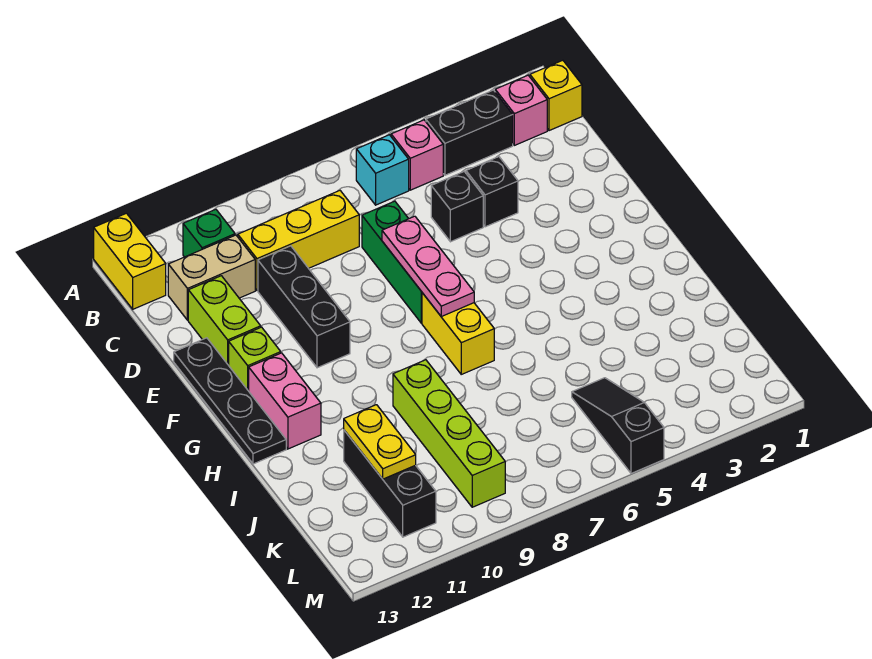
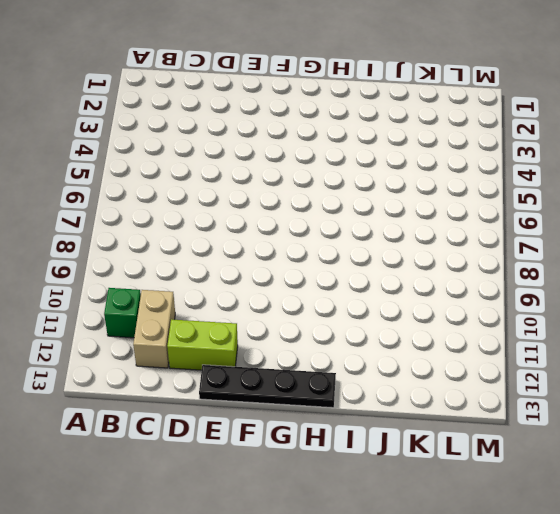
none -> yellow 1x2 brick [94,213,166,309]
none -> yellow 1x1 brick [530,60,582,131]
none -> pink 1x1 brick [495,75,547,145]

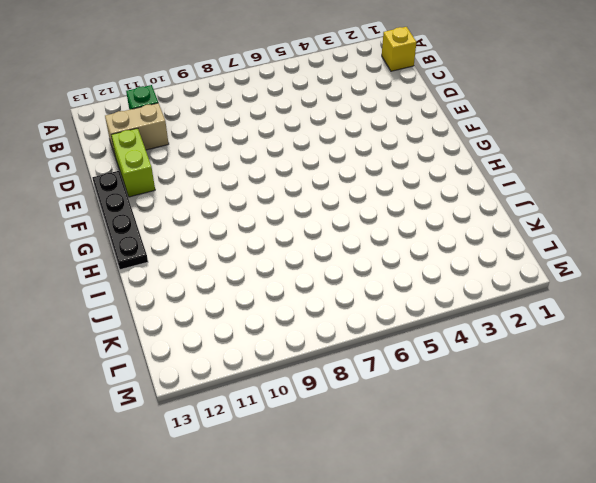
none -> yellow 1x2 brick [94,213,166,309]
none -> pink 1x1 brick [495,75,547,145]
none -> black 1x2 brick [426,90,513,175]

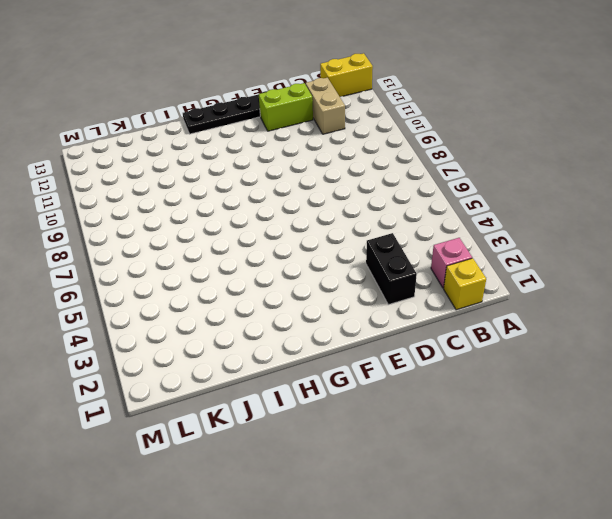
black 1x2 brick [366,233,417,305] -> black 1x2 brick moved to [426,90,513,175]
none -> pink 1x1 brick [391,120,443,190]
none -> cyan 1x1 brick [356,135,409,205]
none -> green 1x1 brick [183,209,235,257]

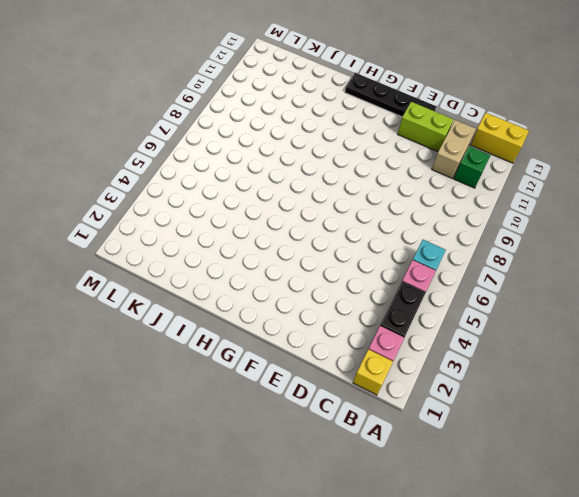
none -> yellow 1x3 brick [238,191,359,290]
none -> black 1x1 brick [466,157,518,227]
none -> black 1x1 brick [431,172,483,242]

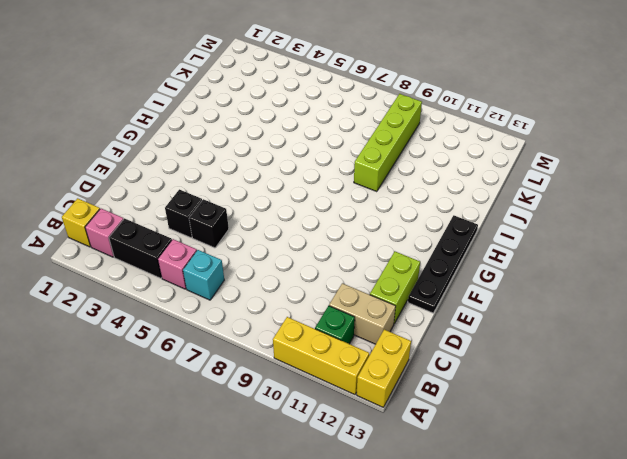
yellow 1x3 brick [273,317,369,395] -> yellow 1x3 brick moved to [238,191,359,290]
none -> green 1x3 brick [362,201,422,323]
none -> black 1x3 brick [258,246,350,368]
none -> lime 1x1 brick [229,327,281,391]

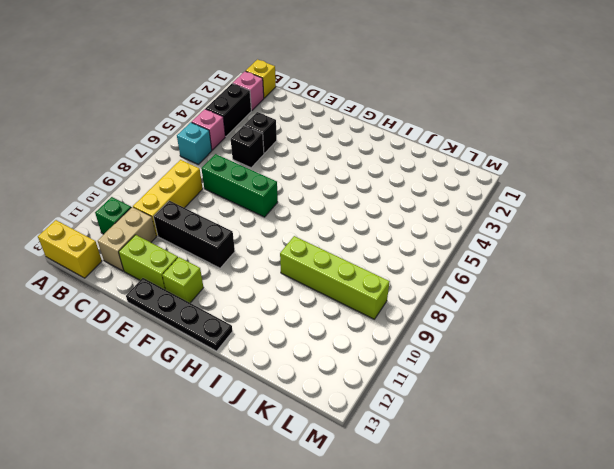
none -> yellow 1x2 brick [422,293,494,374]
none -> pink 1x2 brick [249,353,321,449]
none -> black 1x3 brick [344,430,436,537]

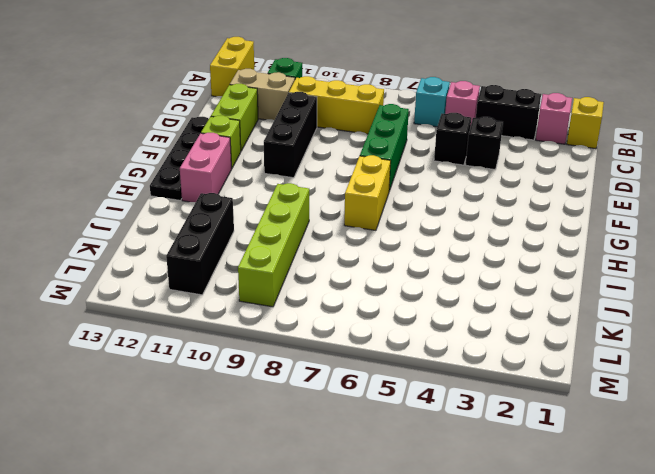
none -> black 1x3 slope [572,378,664,473]
none -> pink 1x3 plate [382,216,474,316]
none -> yellow 1x2 plate [344,405,416,479]

